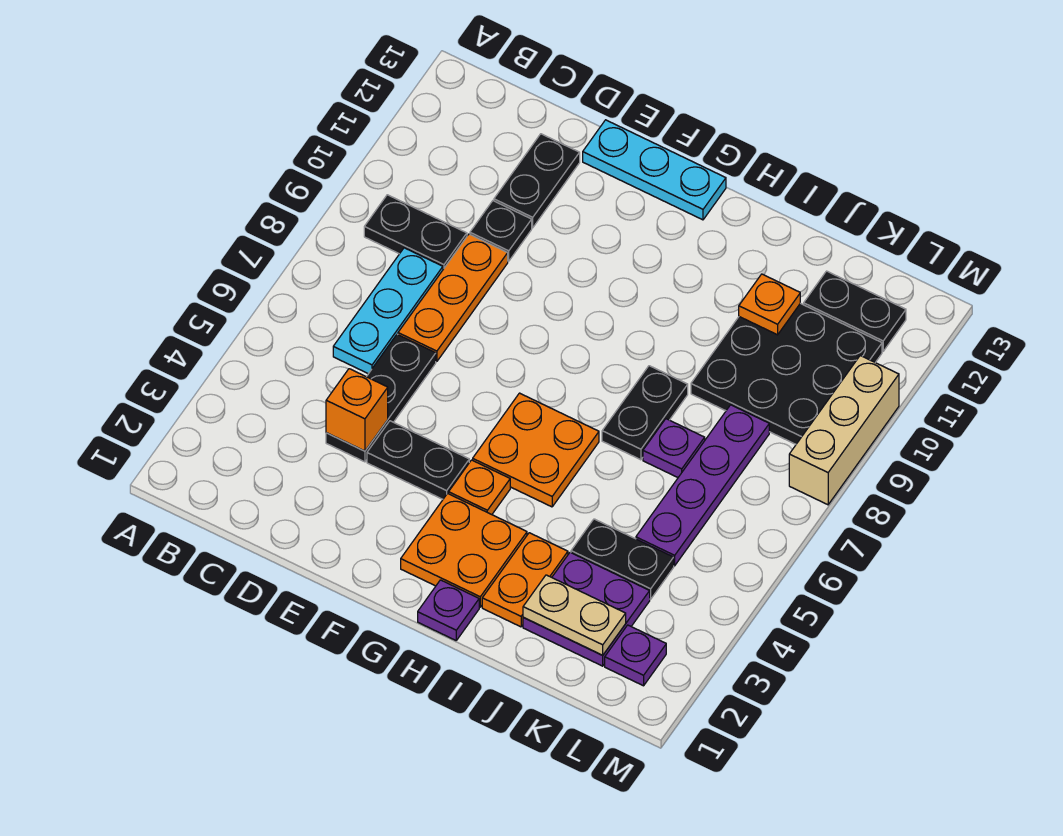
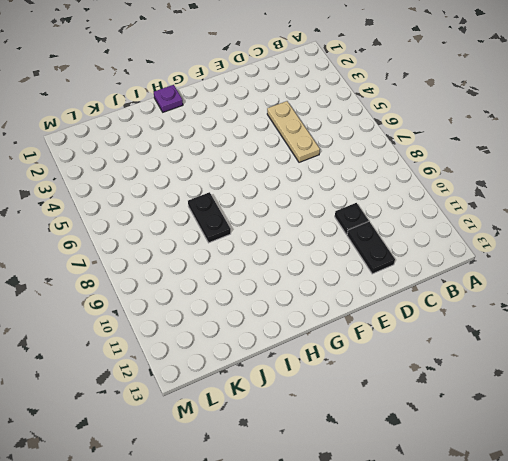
tan 1x3 plate [267,101,320,162] -> black 1x3 plate [326,334,436,462]
none -> black 1x2 plate [364,195,467,269]
none -> cyan 1x3 plate [333,248,443,374]
none -> orange 1x3 plate [398,234,508,362]

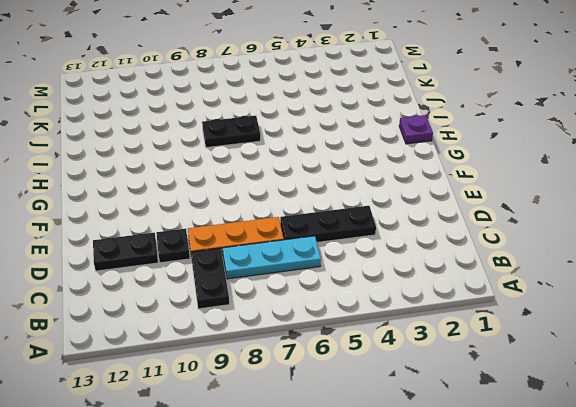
none -> black 1x2 plate [367,421,469,499]
none -> cyan 1x3 plate [583,120,726,220]
none -> orange 2x2 plate [401,494,527,607]

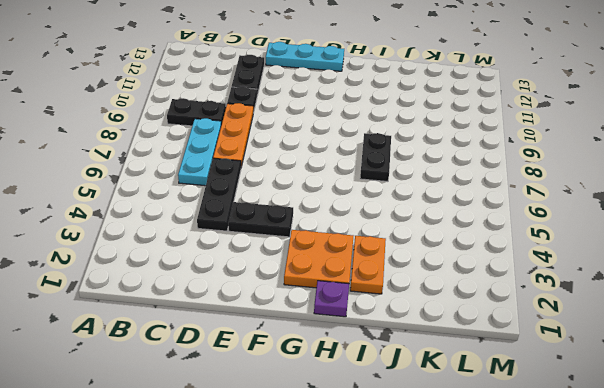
none -> orange 1x1 plate [449,460,510,515]
none -> orange 2x2 plate [473,393,599,507]
none -> purple 2x2 plate [523,552,650,666]

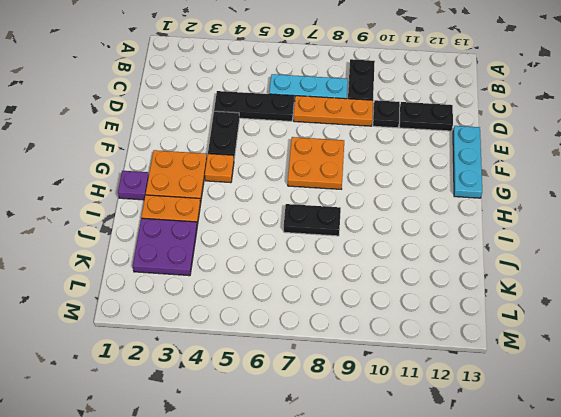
orange 2x2 plate [288,137,344,189] -> orange 2x2 plate moved to [473,393,599,507]
none -> black 1x2 plate [571,519,674,599]
none -> purple 1x1 plate [643,419,705,477]
none -> black 3x3 plate [691,303,882,444]

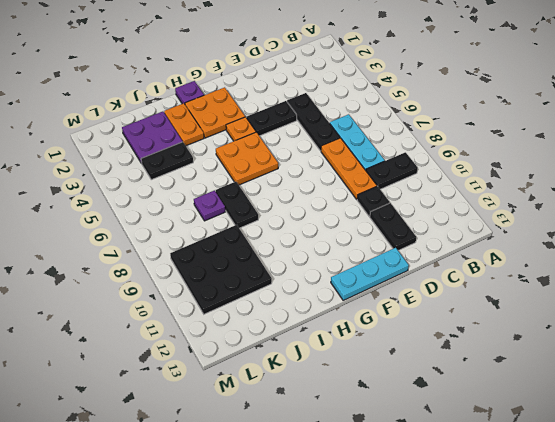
none -> purple 1x4 plate [636,405,769,566]
none -> black 1x2 plate [804,271,906,351]
none -> purple 1x1 plate [605,625,666,686]

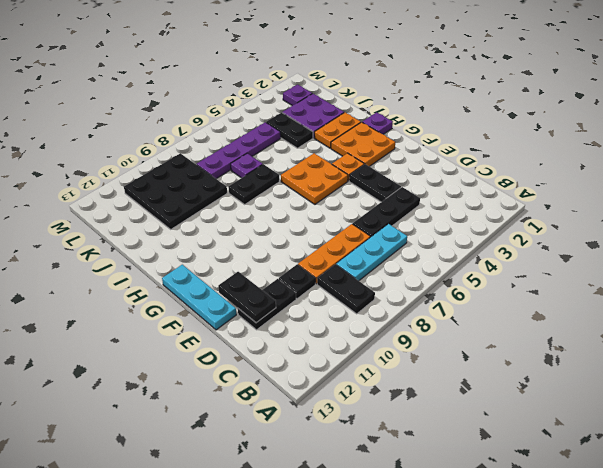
black 1x2 plate [218,272,276,323] -> black 1x2 plate moved to [804,271,906,351]
none -> tan 1x3 brick [789,356,899,505]
none -> orange 1x1 brick [326,369,388,451]
none -> tan 1x2 plate [523,575,626,655]

